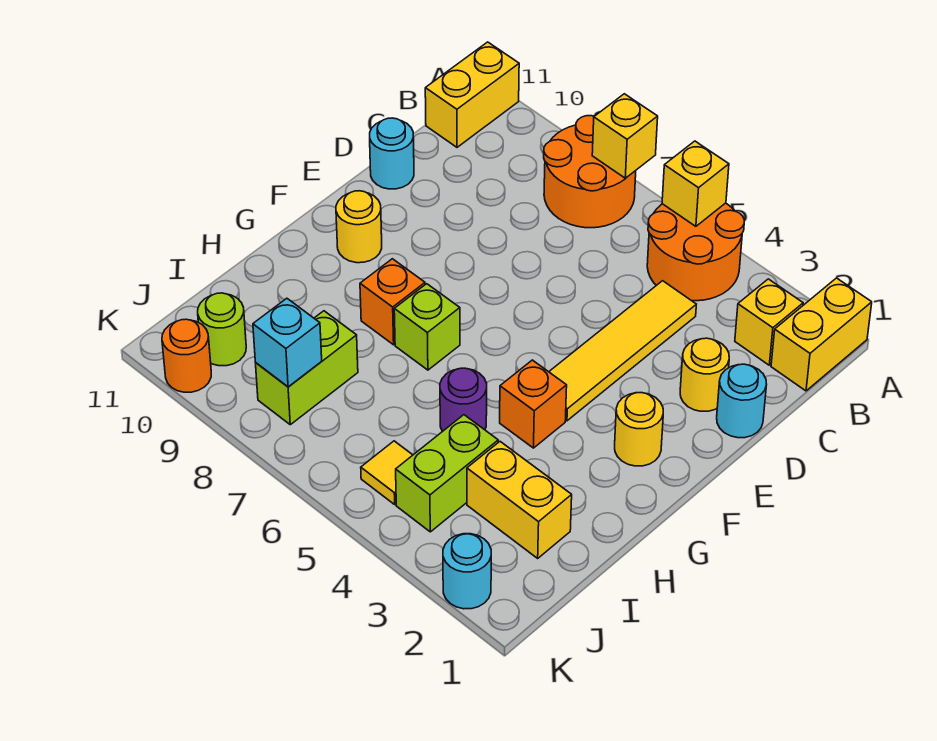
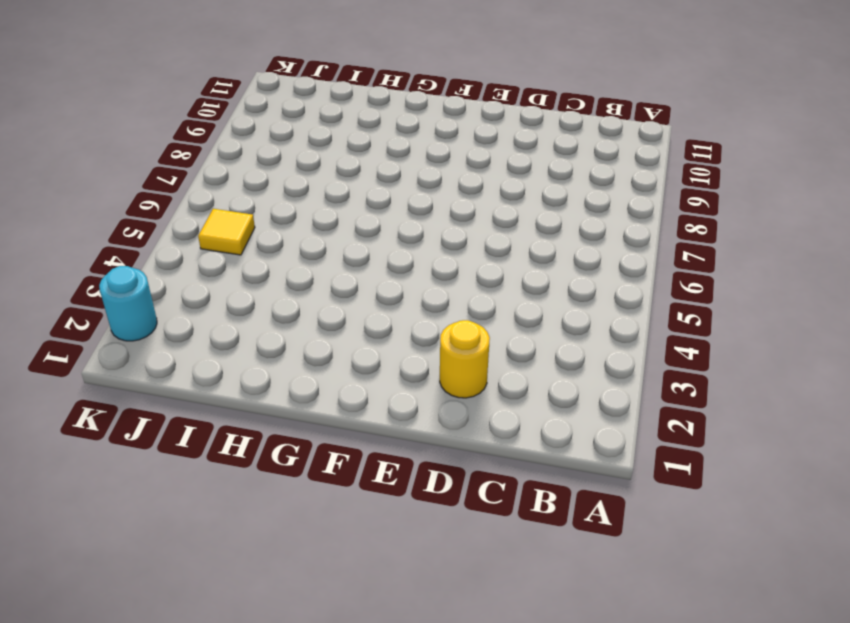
none -> yellow 1x2 brick [771,278,872,391]
none -> orange 2x2 round brick [647,203,744,301]
none -> orange 2x2 round brick [544,116,636,228]

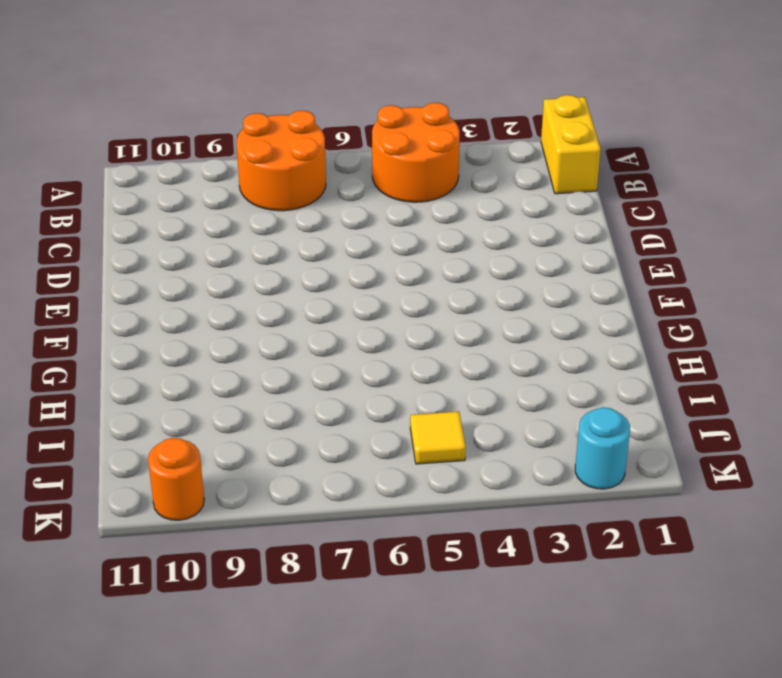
none -> yellow 1x2 brick [425,42,519,147]
none -> yellow 1x1 brick [735,279,803,365]
none -> yellow 1x4 tile [549,281,696,421]

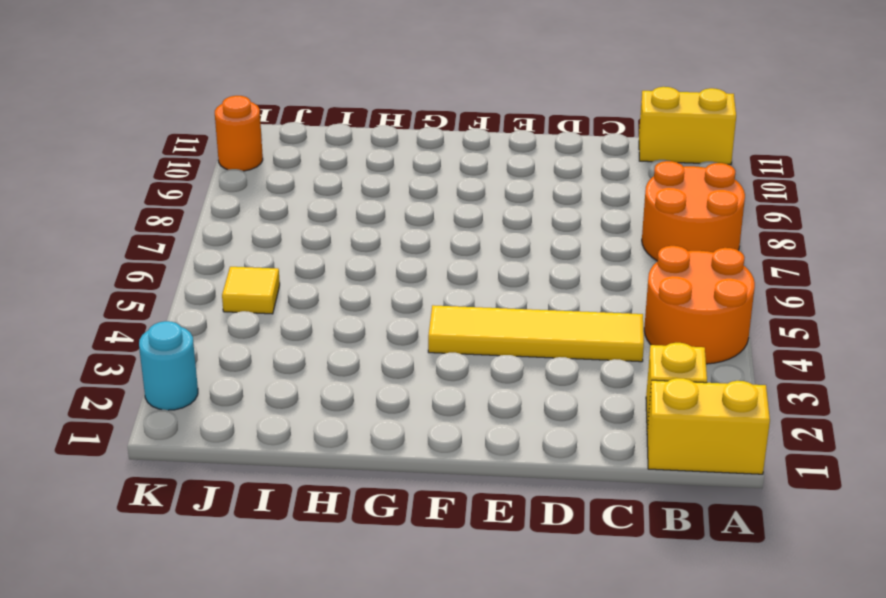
none -> cyan 1x1 round brick [717,364,767,438]
none -> yellow 1x1 round brick [680,338,729,411]
none -> cyan 1x1 round brick [370,118,414,189]

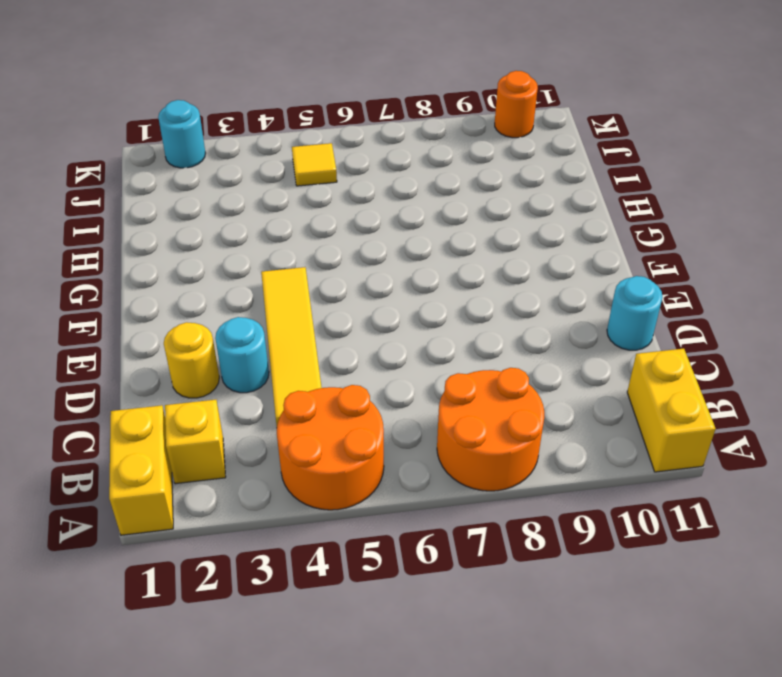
cyan 1x1 round brick [215,317,269,393] -> cyan 1x1 round brick moved to [717,364,767,438]
none -> yellow 1x1 round brick [615,393,663,466]
none -> yellow 1x1 round brick [336,191,382,263]
none -> orange 1x1 brick [500,360,567,448]

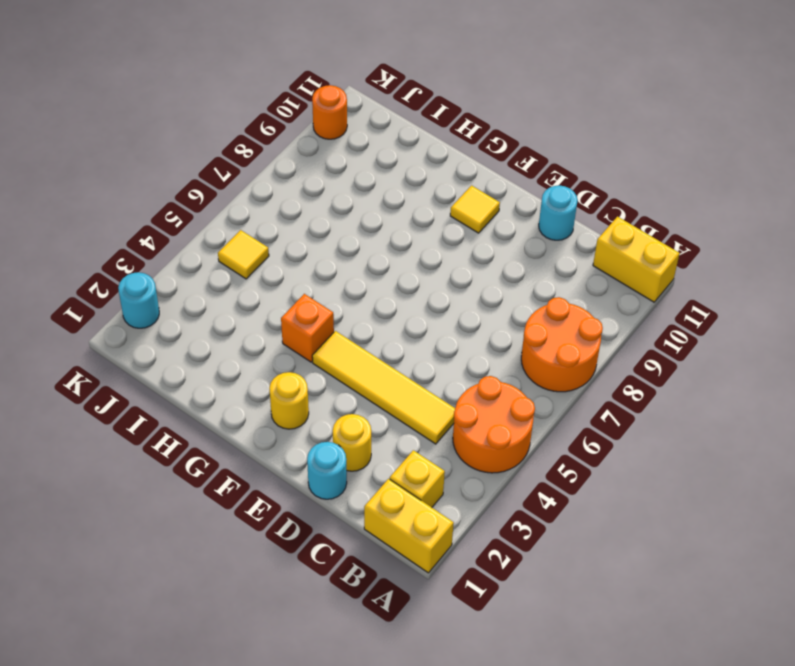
yellow 1x1 tile [450,186,500,233] -> yellow 1x1 round brick [336,191,382,263]
none -> lime 1x1 brick [394,284,460,370]
none -> orange 1x1 brick [360,259,425,345]
none -> purple 1x1 round brick [440,368,487,432]

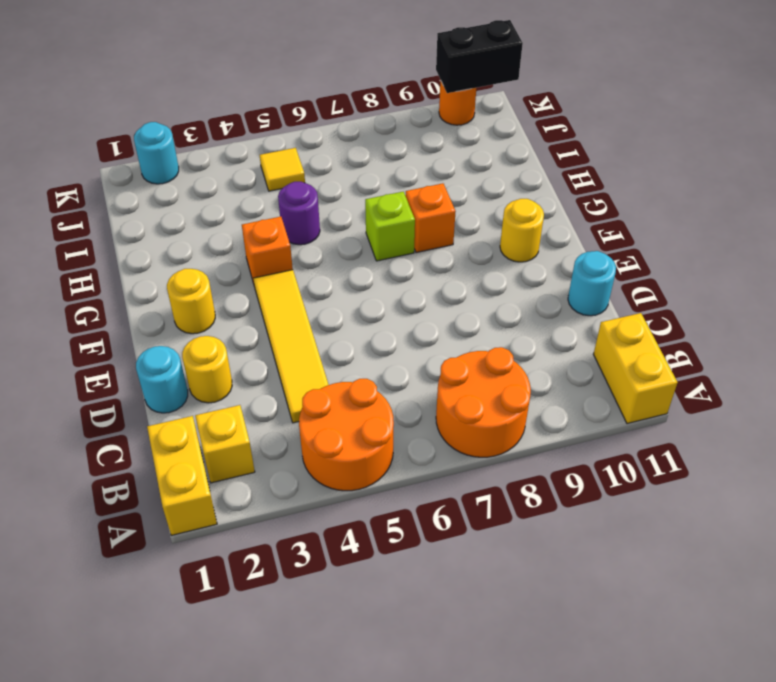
black 1x2 brick [436,20,523,93] -> none
none -> yellow 1x2 brick [467,442,572,558]
none -> lime 1x2 brick [396,415,498,532]
none -> lime 1x2 brick [256,311,358,425]

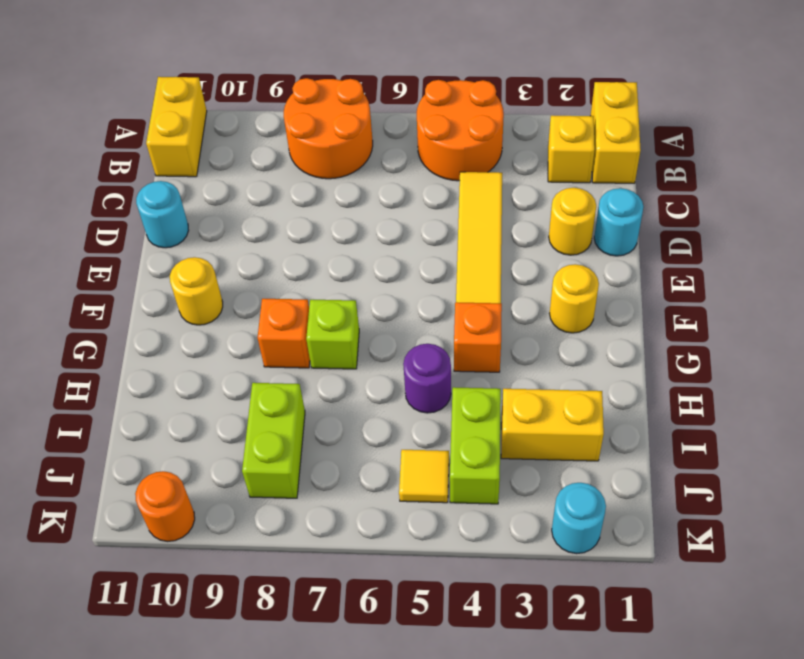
none -> lime 1x1 round brick [198,293,246,366]
none -> yellow 1x1 brick [662,141,729,226]
none -> yellow 1x1 brick [592,94,658,178]

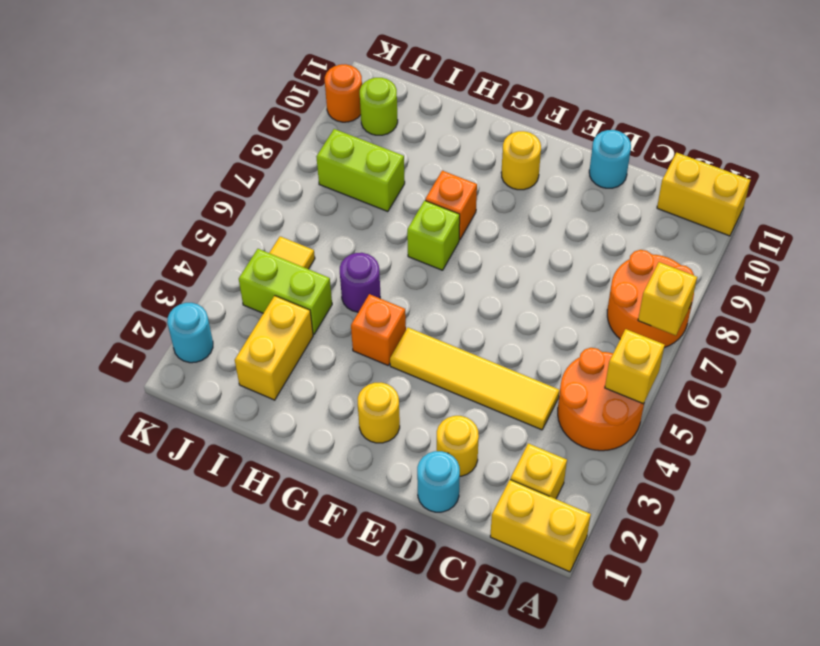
none -> cyan 1x1 brick [253,298,322,387]

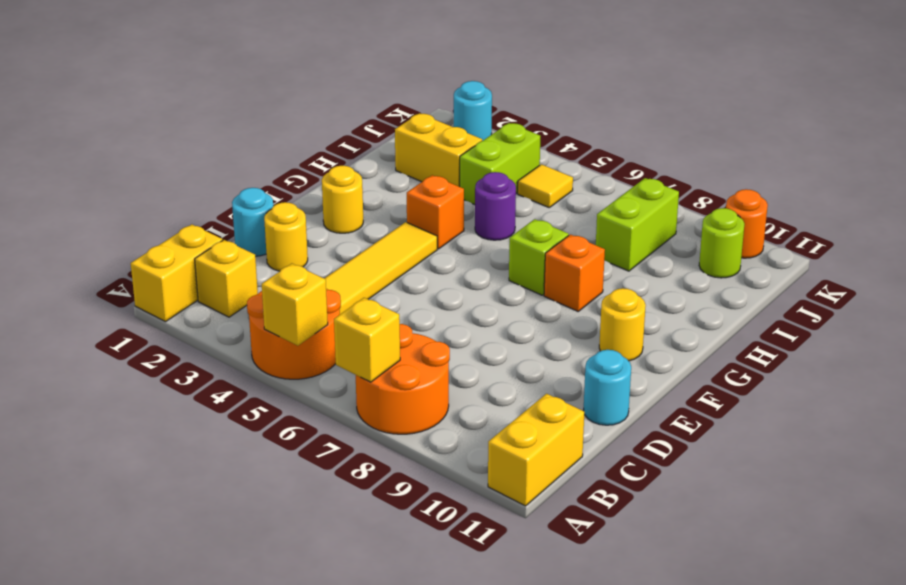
none -> cyan 1x1 brick [253,298,322,387]

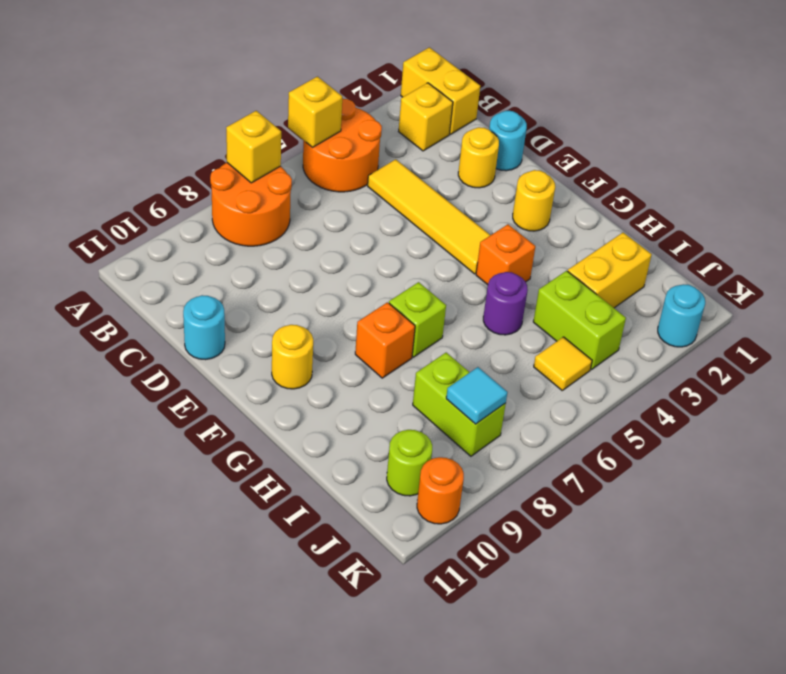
cyan 1x1 tile [446,367,508,424] -> cyan 1x1 brick [253,298,322,387]
none -> yellow 1x2 brick [425,42,519,147]

